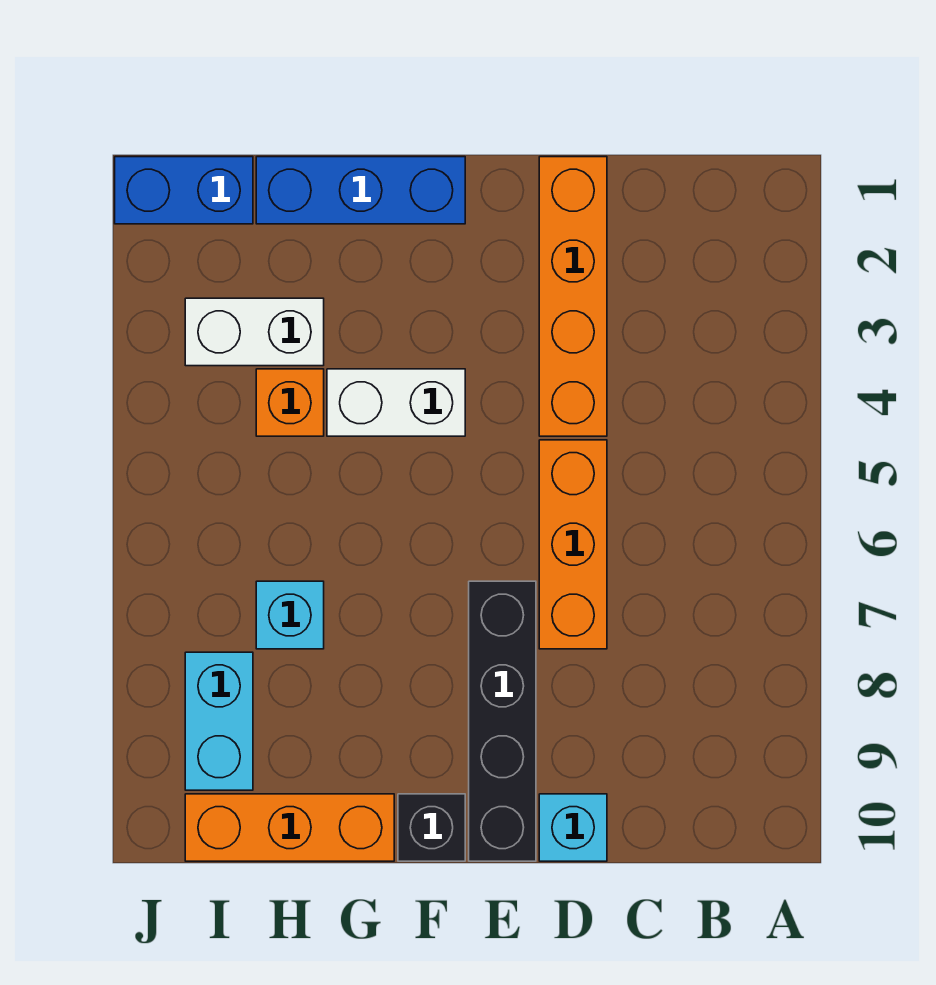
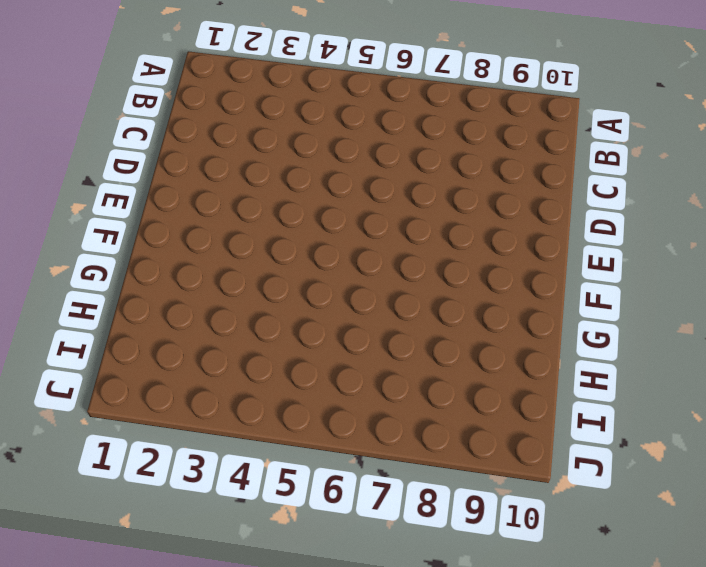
none -> orange 1x4 brick [539,157,607,436]
none -> orange 1x3 brick [539,440,607,649]
none -> cyan 1x1 brick [539,794,607,861]

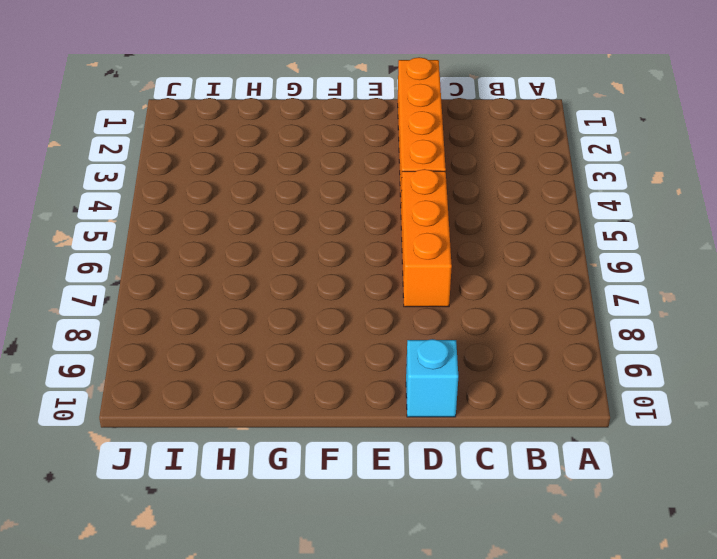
none -> black 1x4 brick [469,581,536,861]
none -> blue 1x3 brick [256,157,465,224]
none -> white 1x2 brick [327,369,465,436]

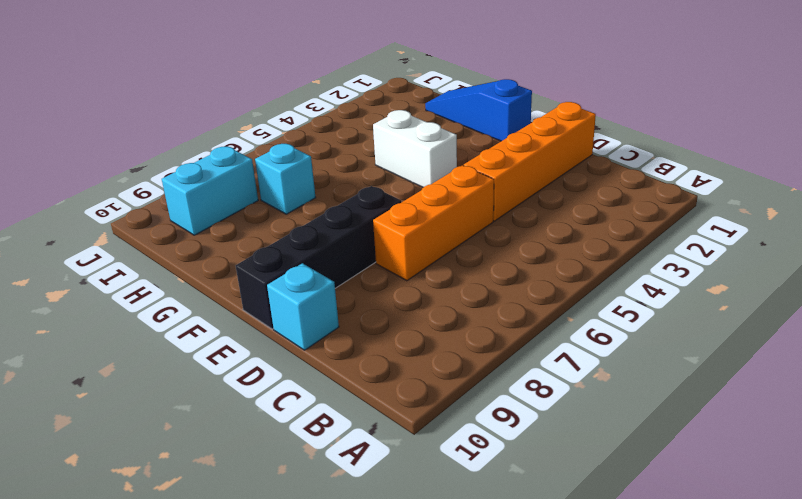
blue 1x3 slope [425,79,532,141] -> blue 1x3 brick [256,157,465,224]
none -> black 1x1 brick [398,794,465,861]
none -> orange 1x3 brick [185,794,394,861]
none -> white 1x2 brick [185,298,324,366]

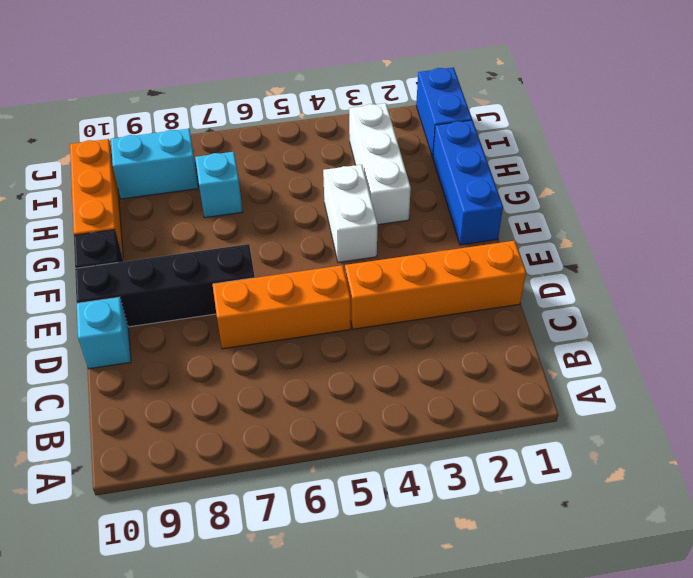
white 1x3 brick [349,103,411,225] -> white 1x2 brick [185,298,324,366]
none -> orange 1x1 brick [256,369,324,436]

